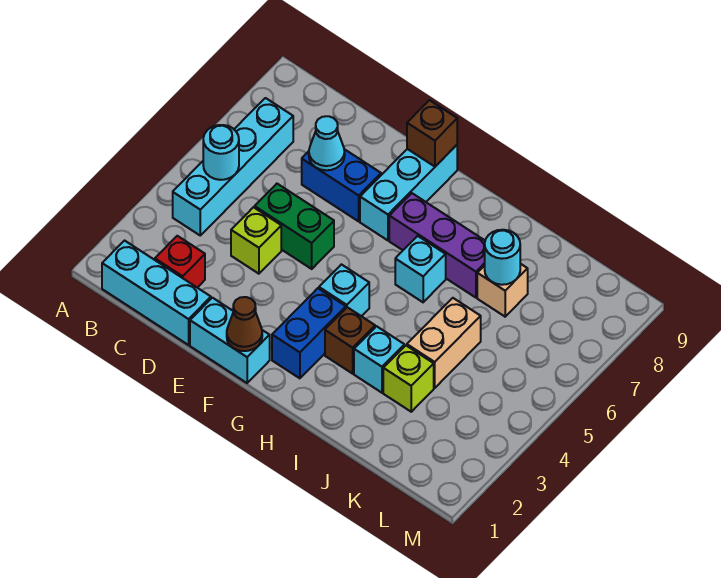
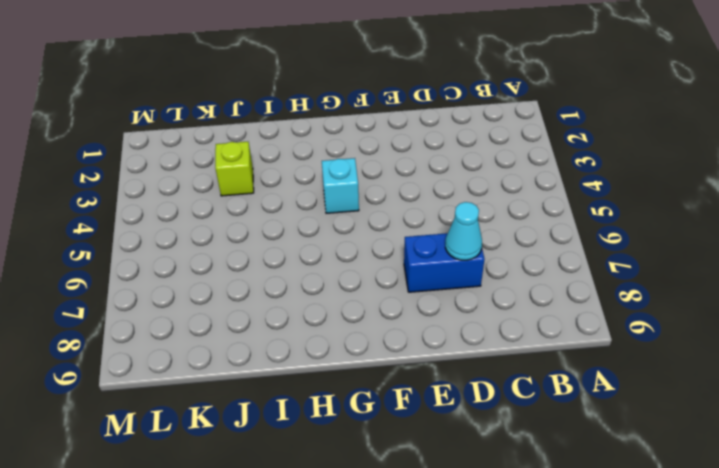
none -> cyan 1x3 brick [102,241,211,345]
none -> cyan 1x4 brick [173,98,293,235]
none -> red 1x1 brick [155,236,205,288]

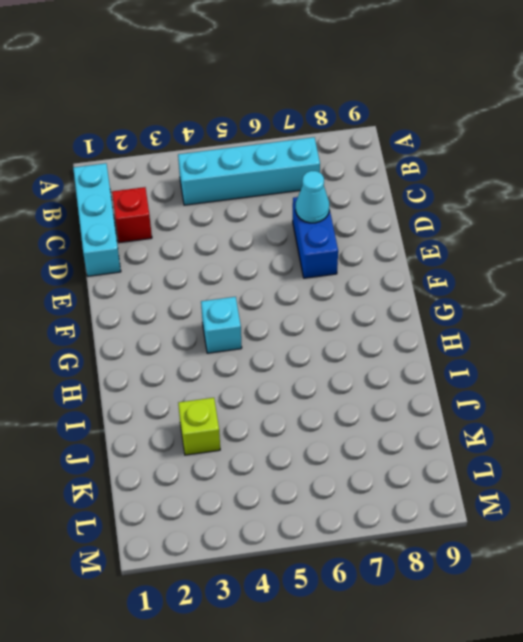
none -> lime 1x1 brick [231,207,281,274]
none -> green 1x2 brick [255,184,334,269]
none -> cyan 1x2 brick [190,298,270,383]

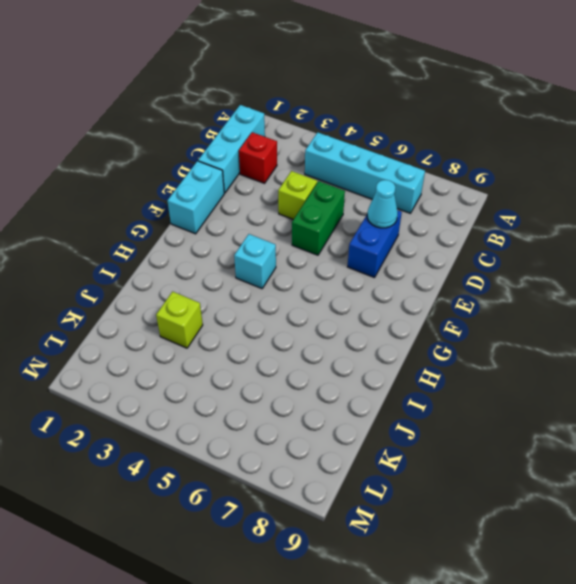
none -> cyan 1x3 brick [360,145,457,240]
none -> blue 1x2 brick [272,288,346,378]
none -> purple 1x3 brick [389,193,485,298]

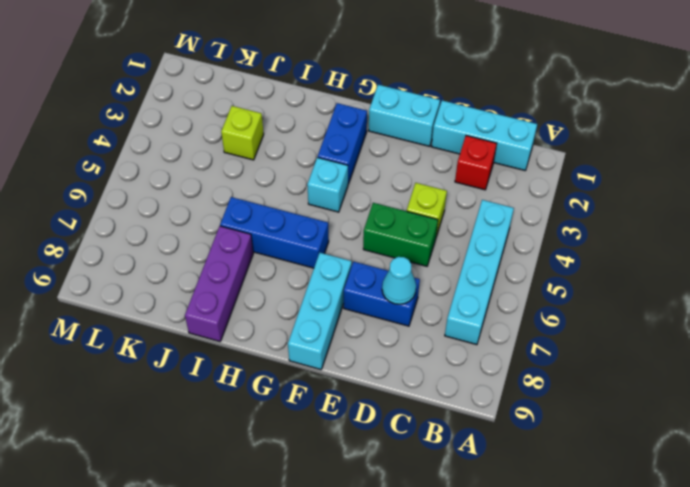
blue 1x3 brick [220,197,329,268] -> cyan 1x1 brick [395,236,446,302]
purple 1x3 brick [185,226,253,342] -> purple 1x3 brick turned to [389,193,485,298]
none -> brown 1x1 brick [325,307,375,374]
none -> cyan 1x1 brick [354,326,404,393]
none -> tan 1x2 brick [407,298,481,388]

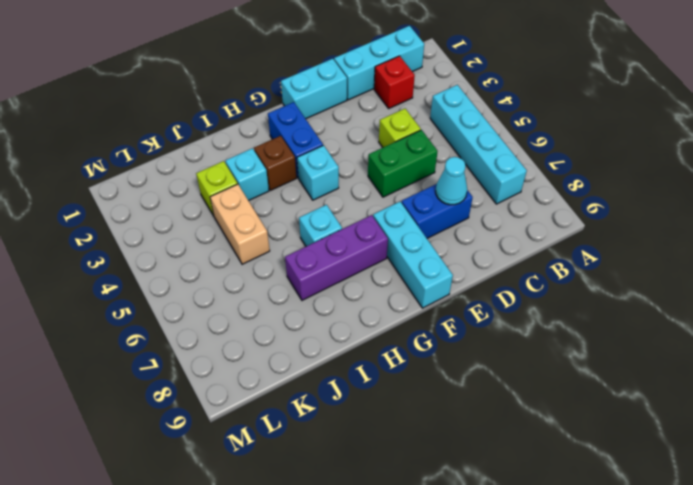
none -> tan 1x1 brick [477,264,528,317]
none -> cyan 1x1 round brick [203,125,239,180]
none -> brown 1x1 cone [227,297,262,351]

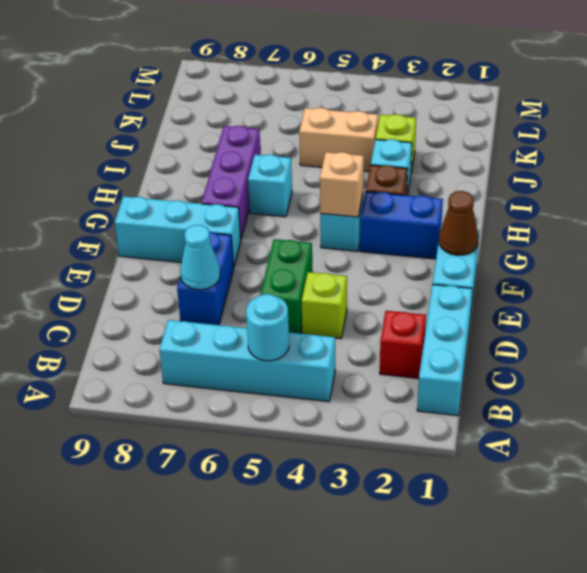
tan 1x1 brick [320,152,364,217] -> tan 1x1 brick moved to [477,264,528,317]
none -> brown 1x1 brick [407,100,457,167]
none -> cyan 1x1 round brick [485,230,520,285]

